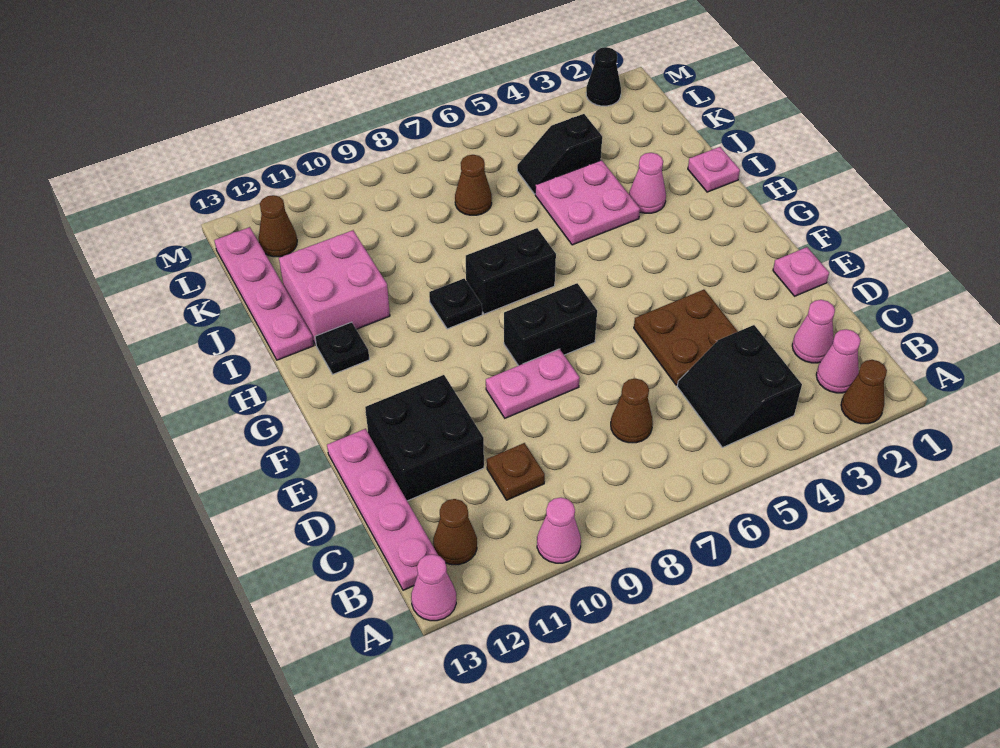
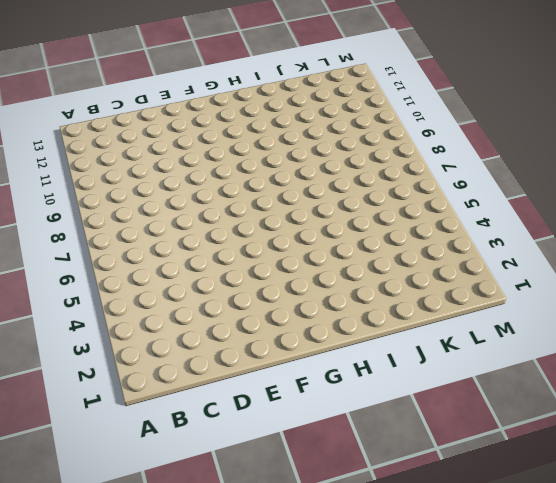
none -> brown 1x1 cone [841,360,887,424]
none -> pink 1x1 cone [537,498,581,563]
none -> pink 1x1 cone [411,554,456,621]

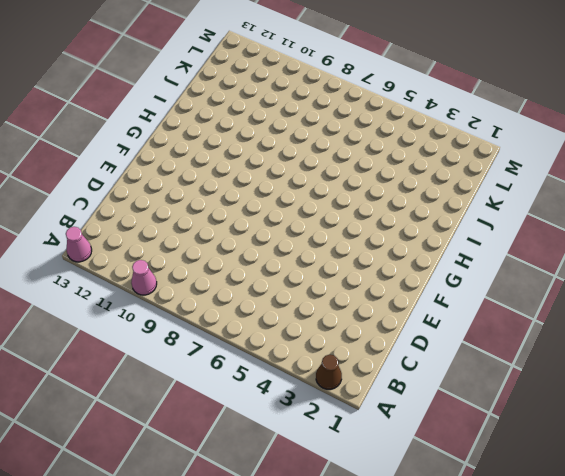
none -> pink 1x1 cone [816,329,861,393]
none -> black 2x2 slope [677,325,802,447]
none -> brown 1x1 cone [433,499,477,565]

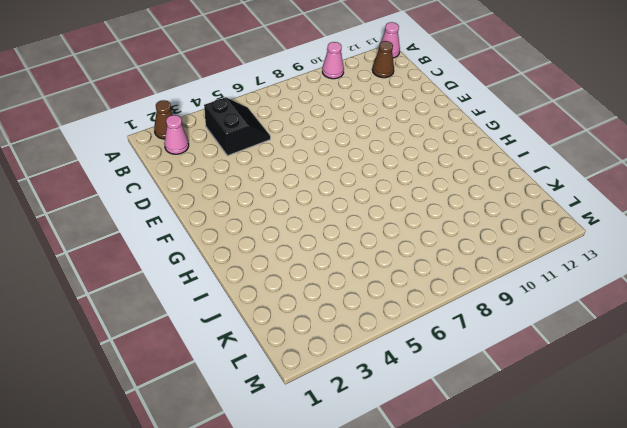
none -> pink 1x4 plate [327,429,438,590]
none -> pink 1x1 cone [792,300,835,363]
none -> brown 1x1 cone [611,378,653,443]

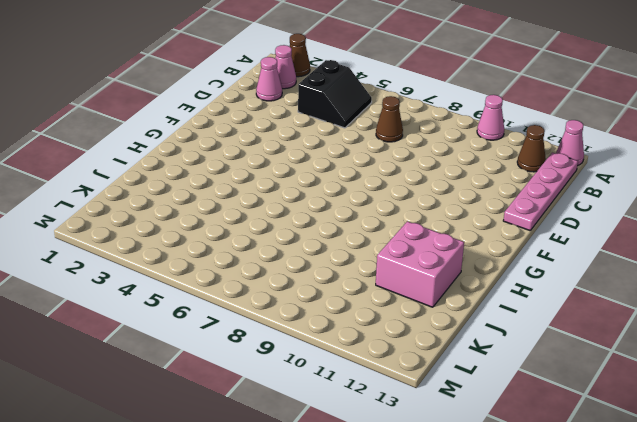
none -> brown 1x1 plate [487,443,545,500]
none -> brown 2x2 plate [634,290,738,385]
none -> black 2x2 brick [365,375,484,501]

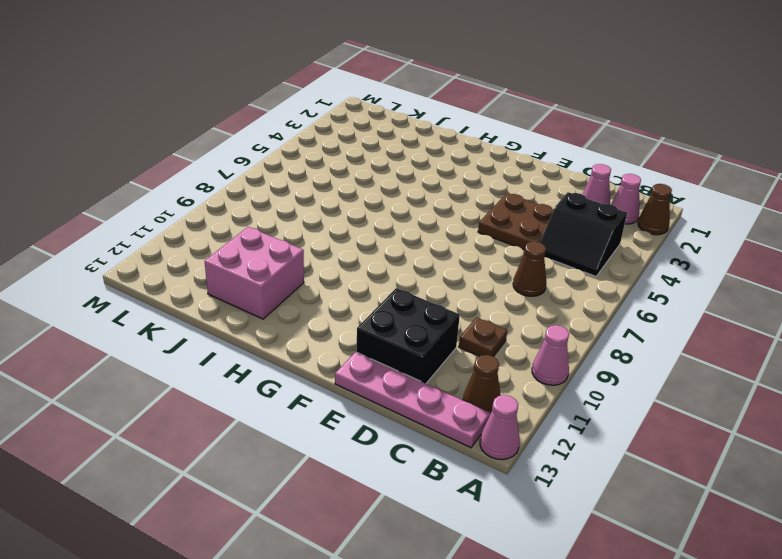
none -> pink 1x1 plate [773,247,829,296]
none -> pink 1x2 plate [486,349,579,418]
none -> black 1x2 brick [504,283,597,366]

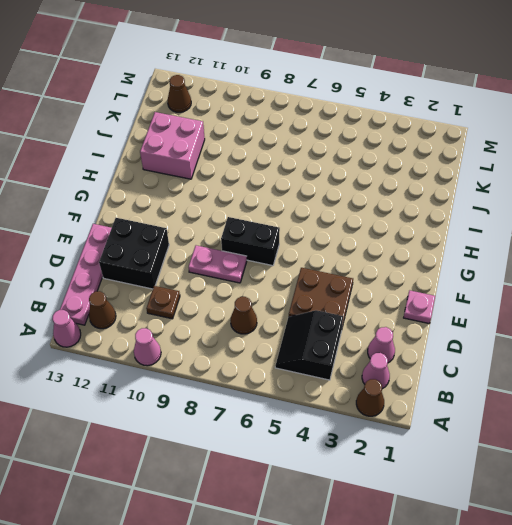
none -> black 1x2 brick [466,228,556,314]
none -> black 1x1 plate [429,279,482,329]
none -> black 1x1 plate [315,322,369,374]

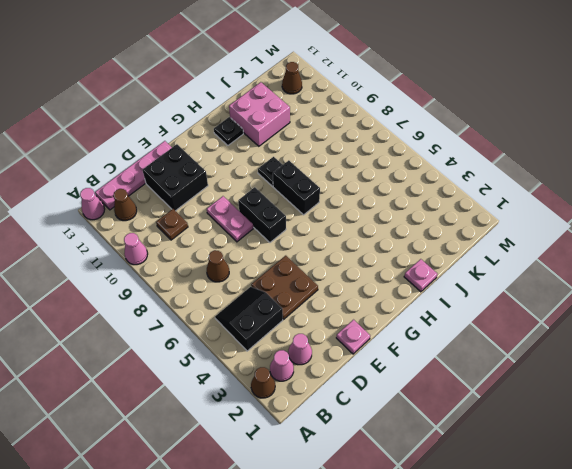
none -> pink 1x1 cone [629,153,666,213]
none -> pink 2x2 plate [535,160,640,245]
none -> pink 1x4 plate [214,227,314,360]

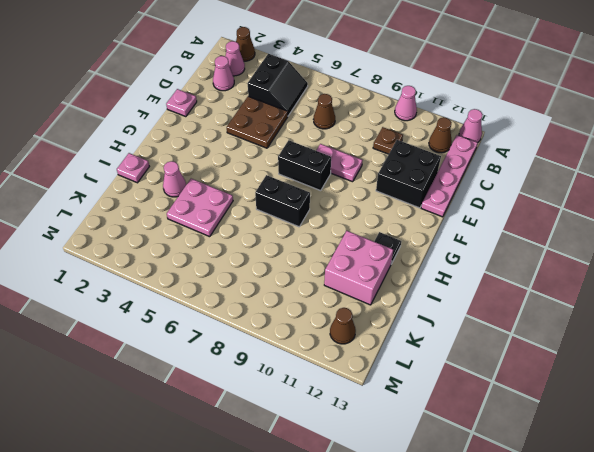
none -> black 1x1 plate [429,279,482,329]
none -> pink 1x4 plate [214,227,314,360]
none -> black 1x2 slope [517,114,602,194]

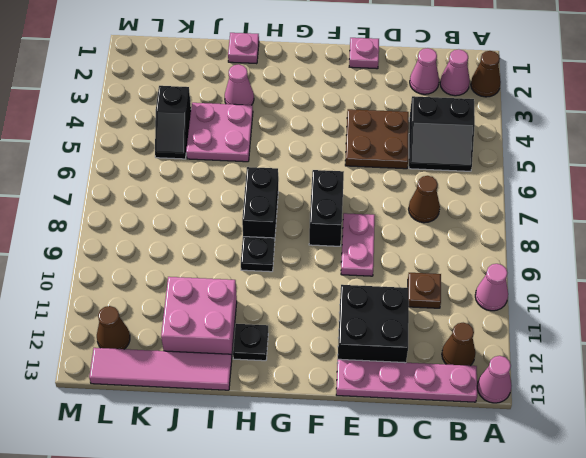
pink 1x4 tile [89,348,232,390] -> pink 1x4 plate [214,227,314,360]
none -> brown 1x1 cone [455,155,492,215]
none -> black 1x1 cone [586,47,621,106]

